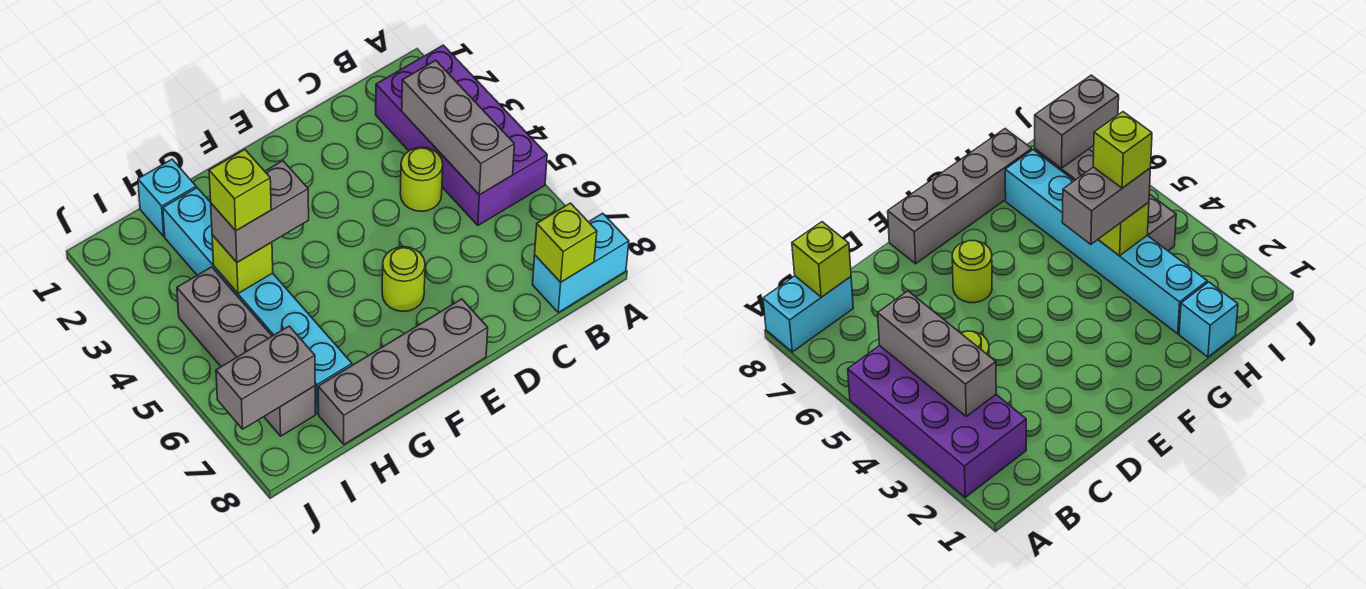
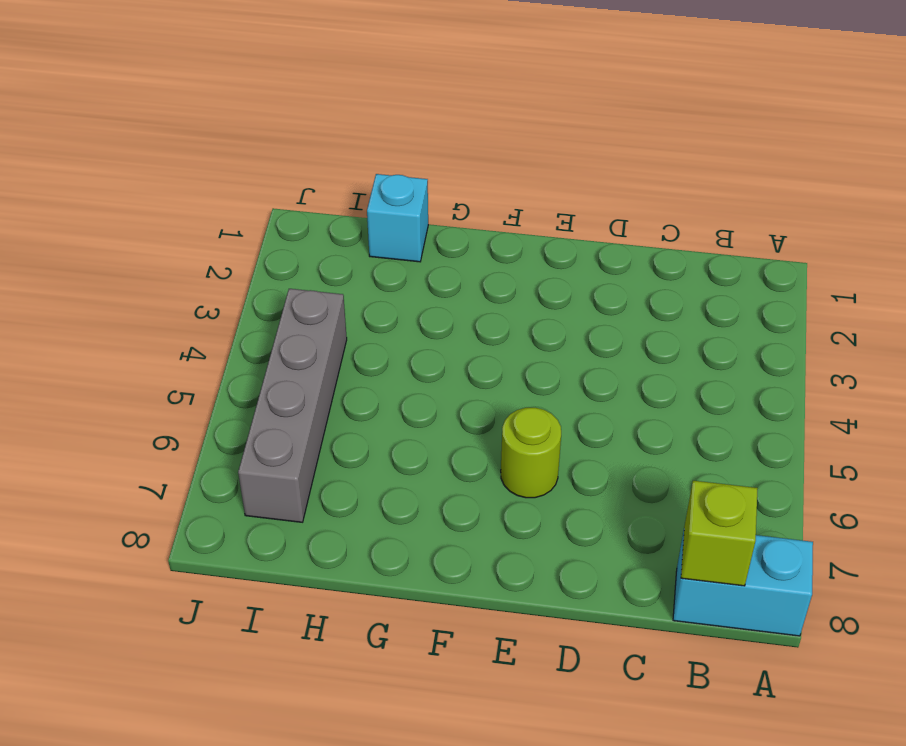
none -> purple 2x4 brick [376,45,547,225]
none -> lime 1x1 round brick [400,147,443,211]
none -> grey 1x4 brick [318,299,488,444]

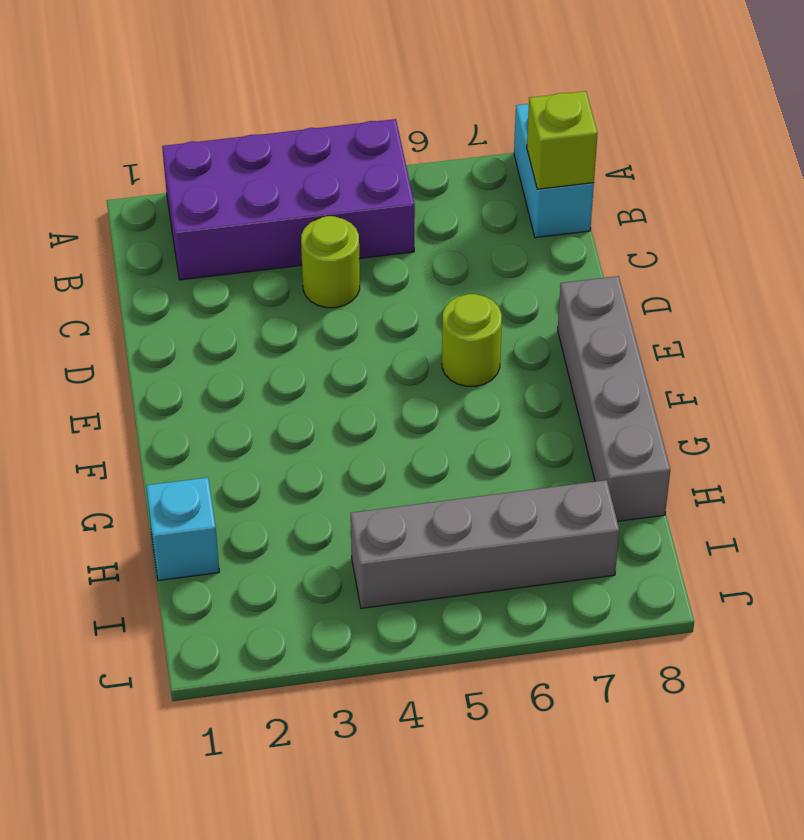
none -> cyan 1x6 brick [163,188,352,414]
none -> grey 1x3 brick [402,61,514,195]
none -> lime 1x1 brick [212,235,273,293]

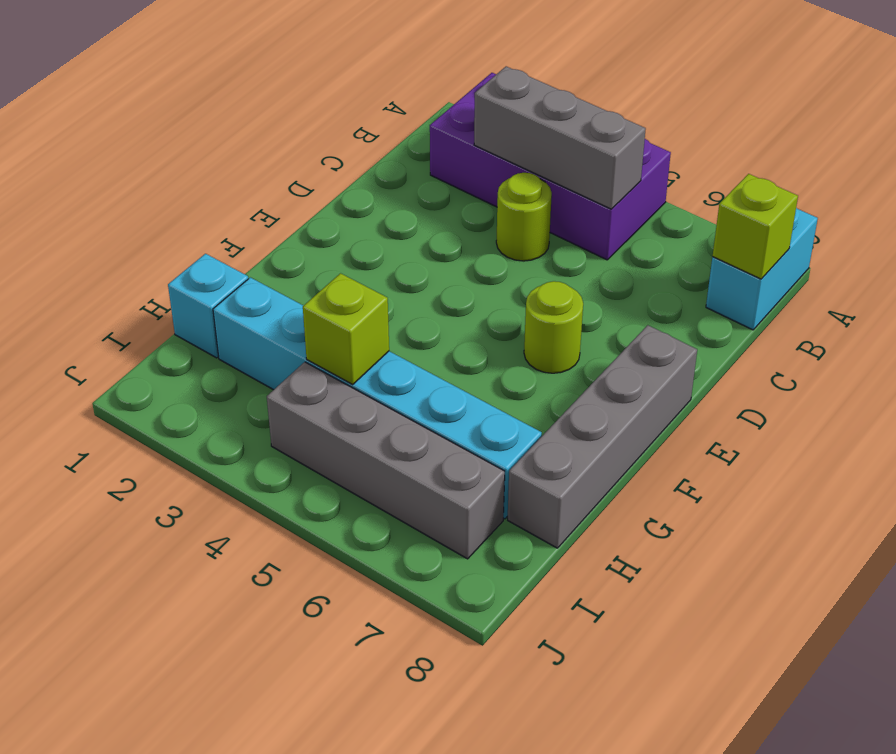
none -> grey 1x2 brick [216,326,315,429]
none -> grey 1x2 brick [211,161,309,262]
none -> lime 1x1 brick [209,150,271,231]

